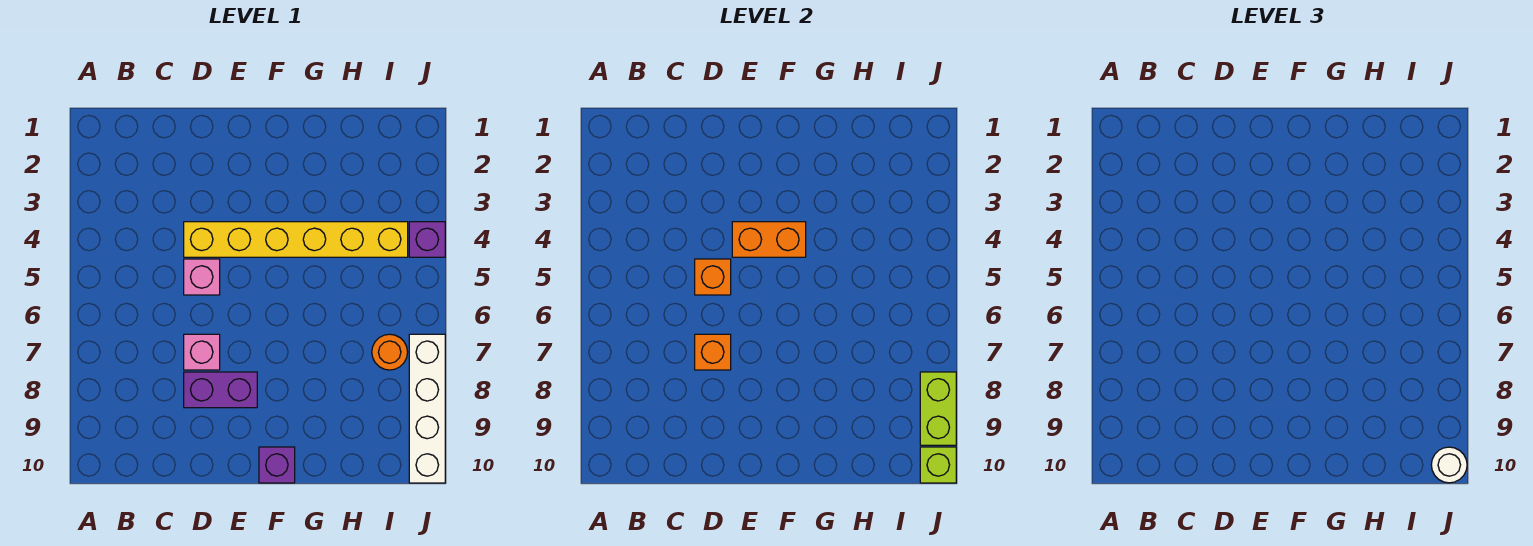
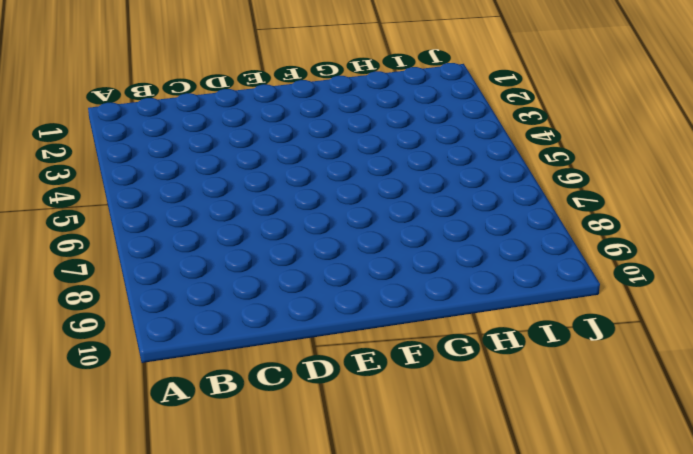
none -> yellow 1x6 brick [184,222,408,257]
none -> pink 1x1 brick [184,259,220,295]
none -> pink 1x1 brick [184,334,220,370]

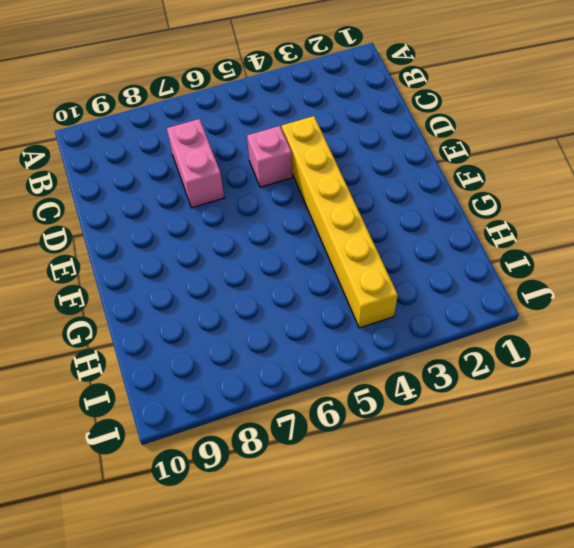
pink 1x2 brick [167,119,224,208] -> pink 1x1 brick [184,334,220,370]
none -> purple 1x2 brick [184,372,257,408]
none -> purple 1x1 brick [259,447,295,483]
none -> orange 1x1 round brick [372,334,408,370]

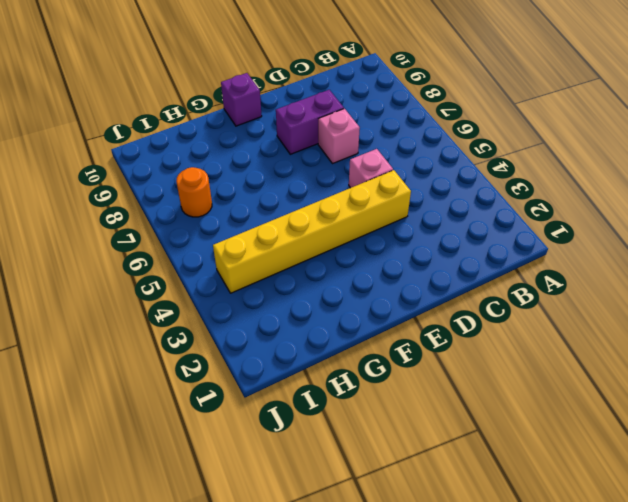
none -> purple 1x1 brick [409,222,445,257]
none -> white 1x4 brick [409,334,445,483]
none -> orange 1x1 brick [695,259,731,295]

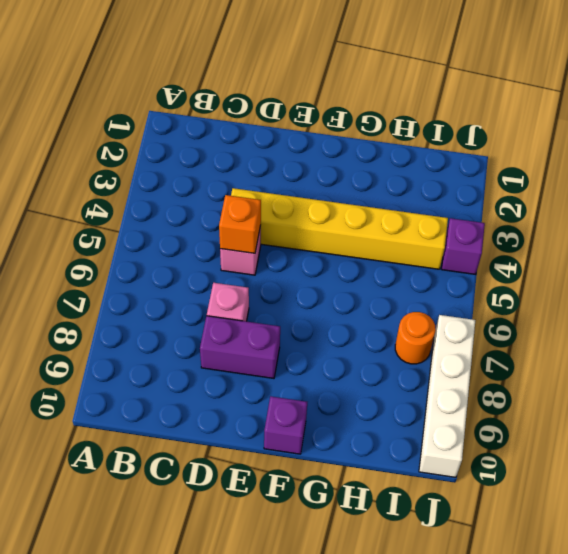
none -> orange 1x1 brick [695,334,731,370]
none -> orange 1x2 brick [732,222,806,257]
none -> lime 1x2 brick [920,372,956,445]

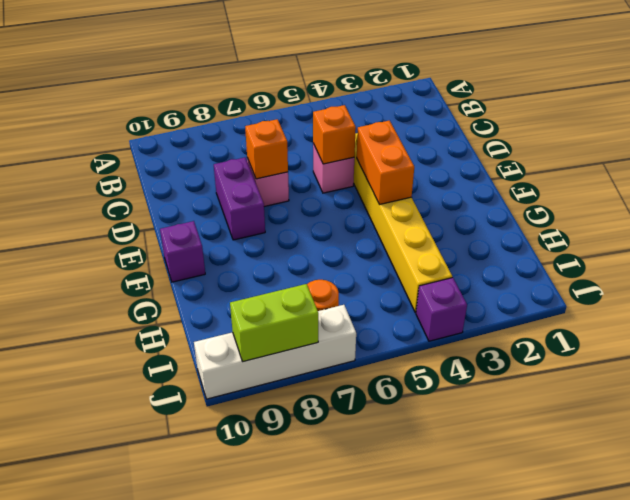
none -> lime 1x1 brick [920,447,956,483]
none -> white 1x1 round brick [1431,447,1467,483]

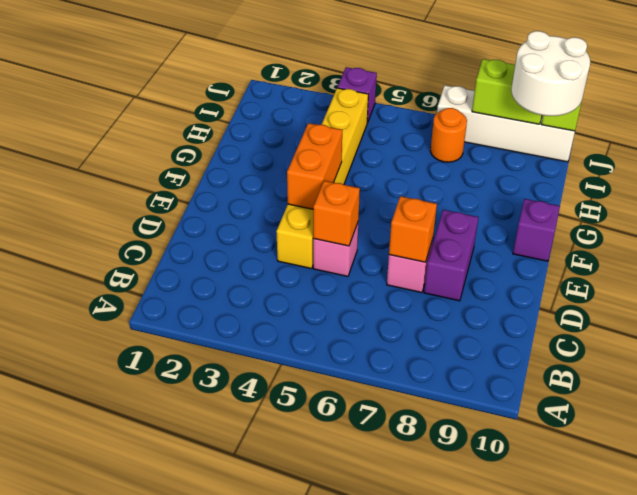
white 2x2 round brick [511,31,590,116] -> white 1x1 round brick [1431,447,1467,483]

